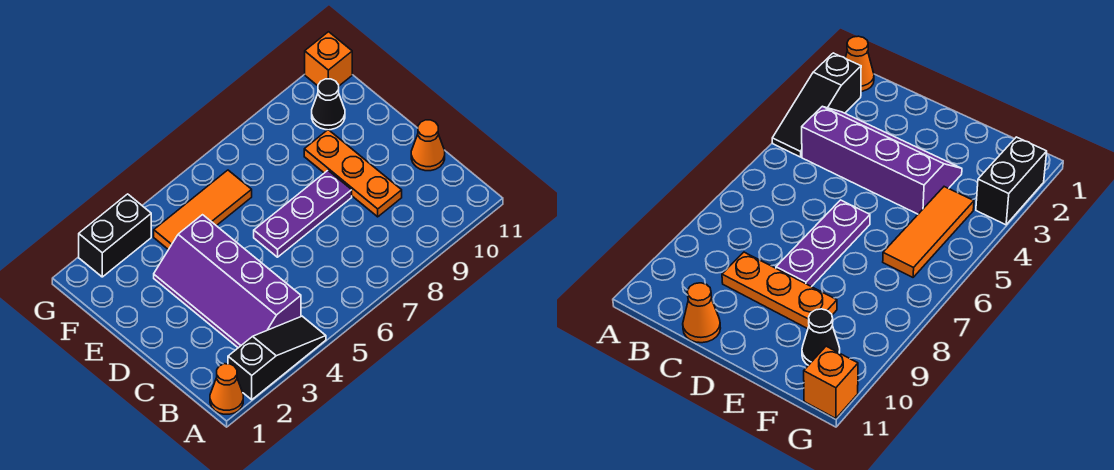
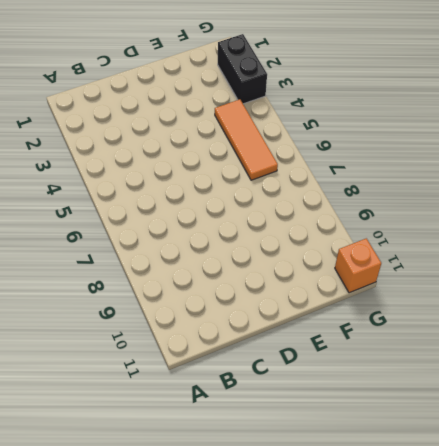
none -> orange 1x1 cone [210,364,243,414]
none -> black 1x3 slope [228,316,326,400]

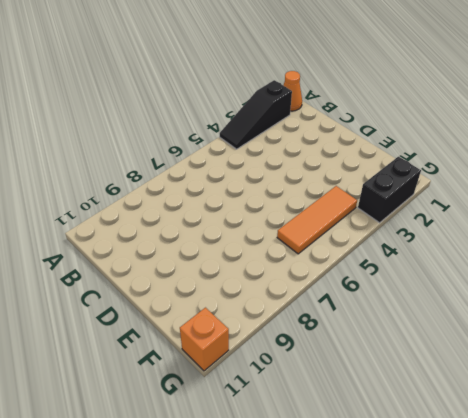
none -> purple 2x4 slope [154,215,301,348]
none -> orange 1x3 plate [304,130,402,217]

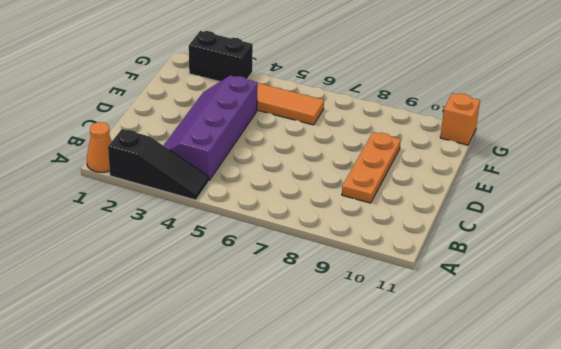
none -> orange 1x1 cone [411,120,445,171]
none -> purple 1x3 plate [254,171,352,257]

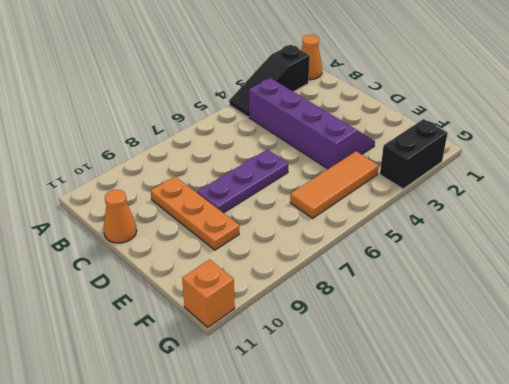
none -> black 1x1 cone [312,79,345,130]

